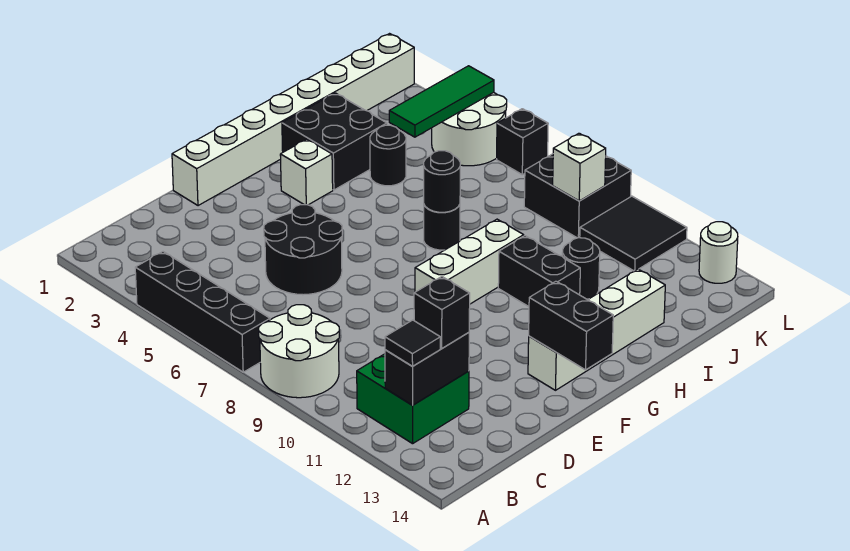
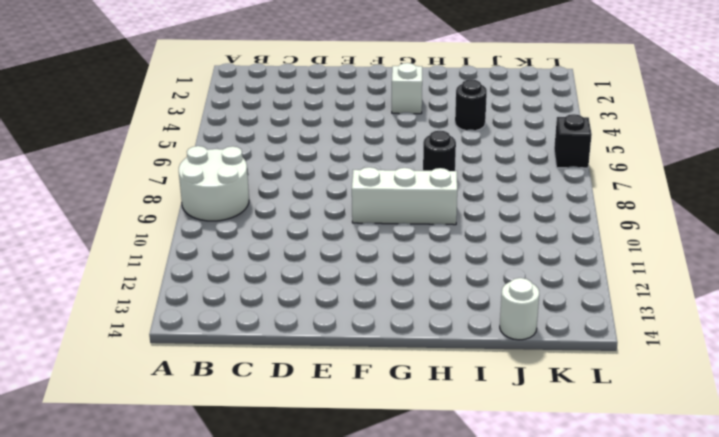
white 1x1 round brick [500,278,539,340] -> white 1x1 round brick moved to [699,222,738,283]
none -> black 1x4 brick [135,252,270,372]
none -> green 2x2 brick [357,354,469,444]
none -> black 2x2 round brick [264,205,342,295]

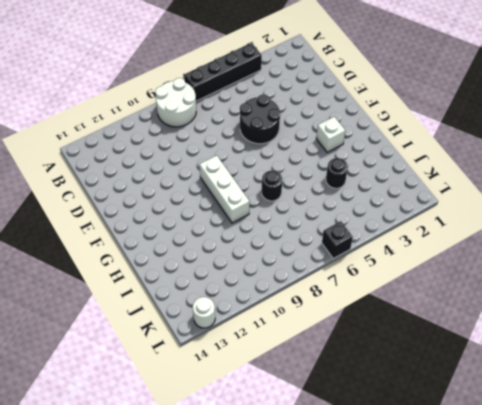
none -> green 2x2 brick [357,354,469,444]
none -> white 1x8 brick [172,34,414,206]
none -> white 1x4 brick [528,269,665,390]

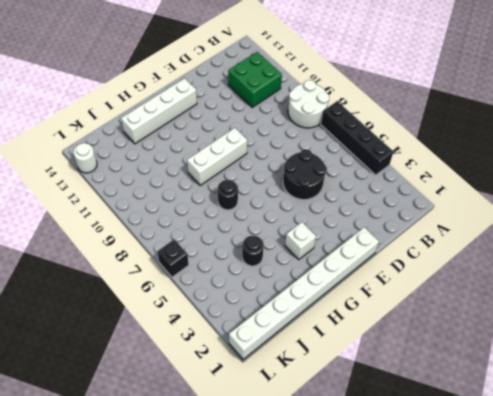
none -> black 2x2 brick [282,93,387,190]
none -> black 1x2 brick [498,236,580,307]
none -> black 1x1 round brick [562,238,600,299]

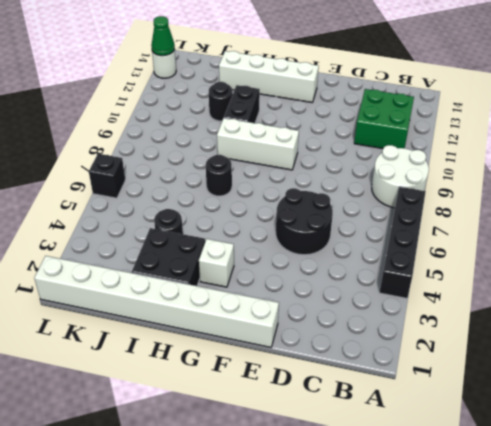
green 1x1 cone [151,16,175,56] -> none
none -> white 2x2 round brick [432,92,507,166]
none -> black 2x2 brick [524,154,631,238]
none -> black 2x2 tile [580,196,687,271]

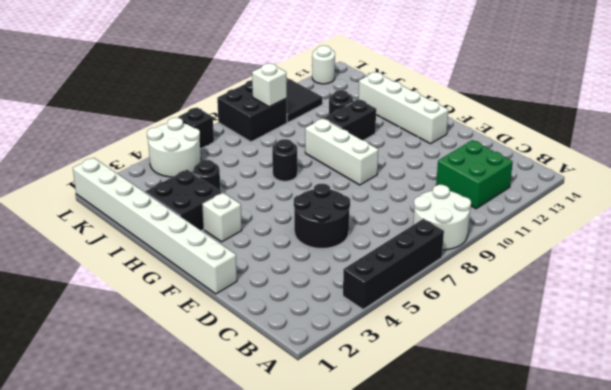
none -> black 1x2 brick [385,333,469,405]
none -> black 1x2 brick [529,281,613,370]
none -> black 1x1 round brick [424,151,460,212]

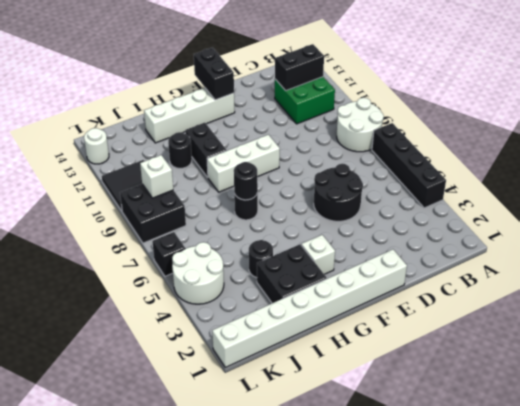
none -> green 1x3 tile [389,66,494,137]
none -> black 1x1 tile [385,320,440,366]
none -> black 1x1 brick [414,277,470,348]

